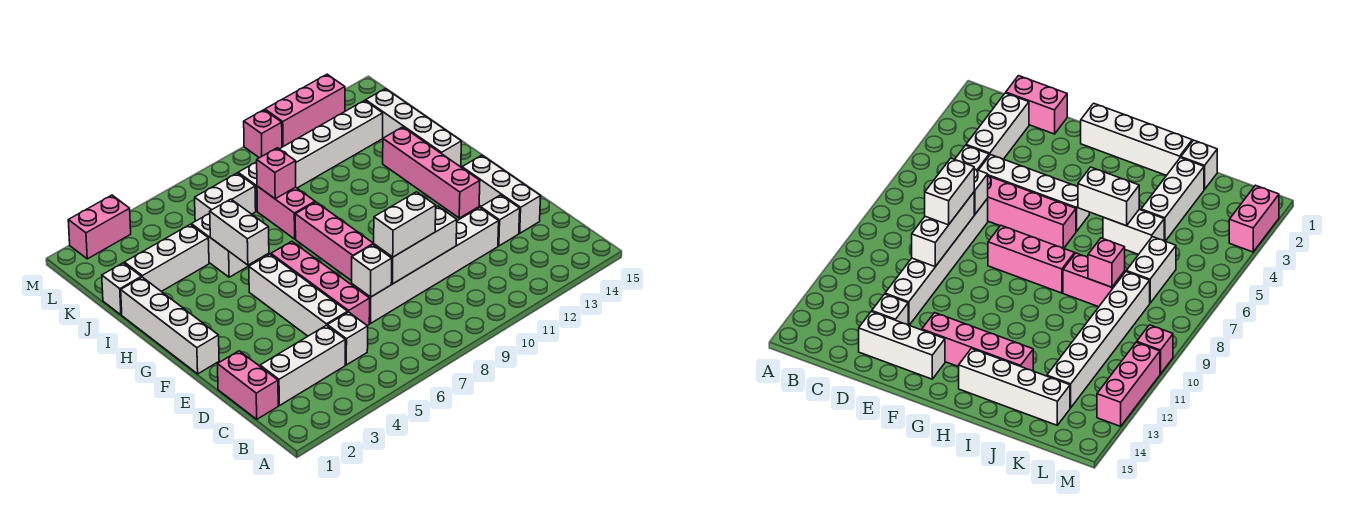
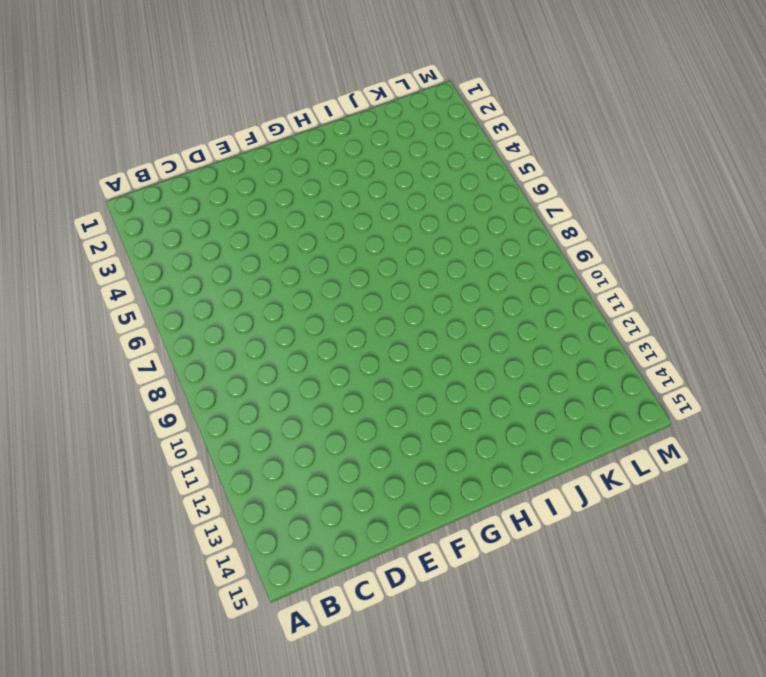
none -> pink 1x2 brick [218,351,278,419]
none -> white 1x3 brick [260,325,345,406]
none -> white 1x1 brick [327,312,368,365]

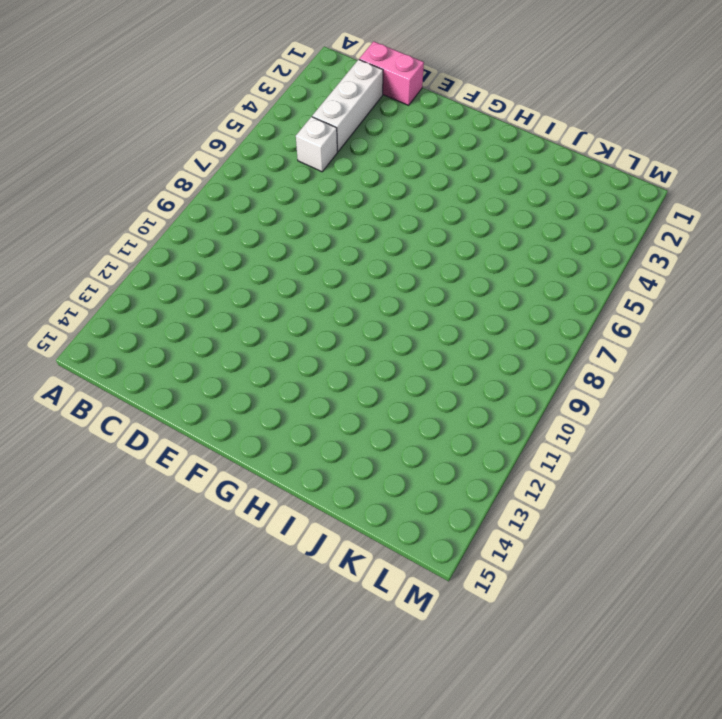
none -> white 1x4 brick [249,254,348,336]
none -> pink 1x4 brick [271,241,370,326]
none -> white 1x6 brick [352,207,499,323]

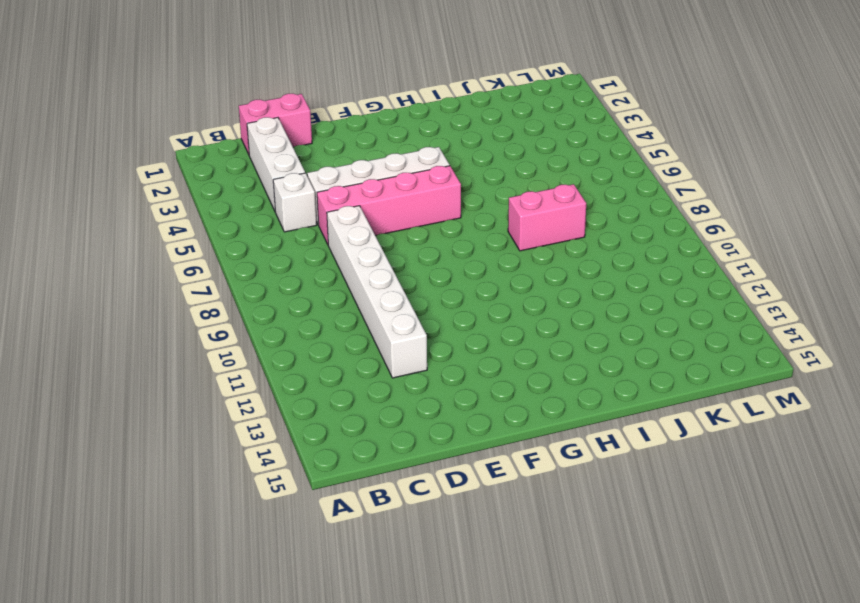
none -> white 1x1 brick [481,195,520,246]
none -> white 1x3 brick [462,155,541,233]
none -> white 1x4 brick [121,277,219,374]

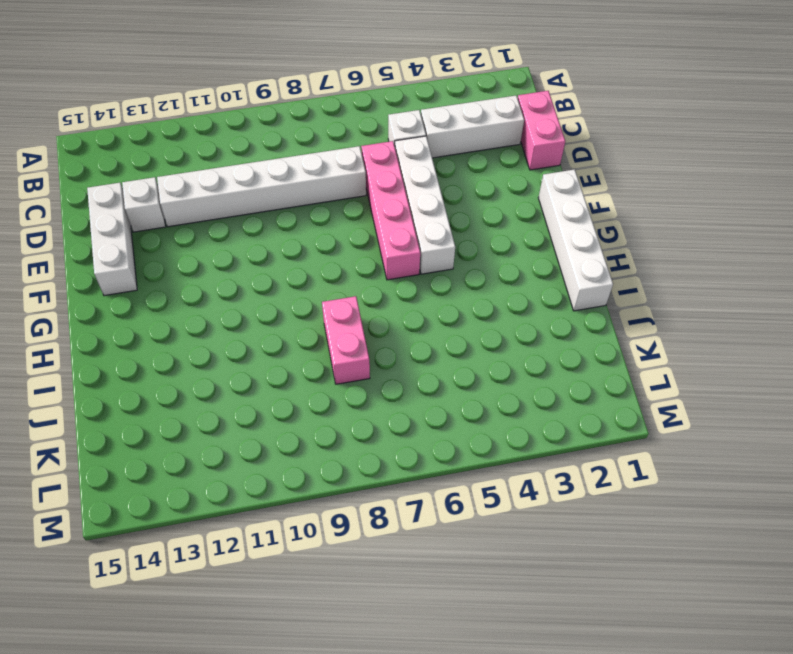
none -> pink 1x3 brick [295,202,374,281]
none -> pink 1x4 brick [383,127,480,218]
none -> white 1x4 brick [366,89,461,167]

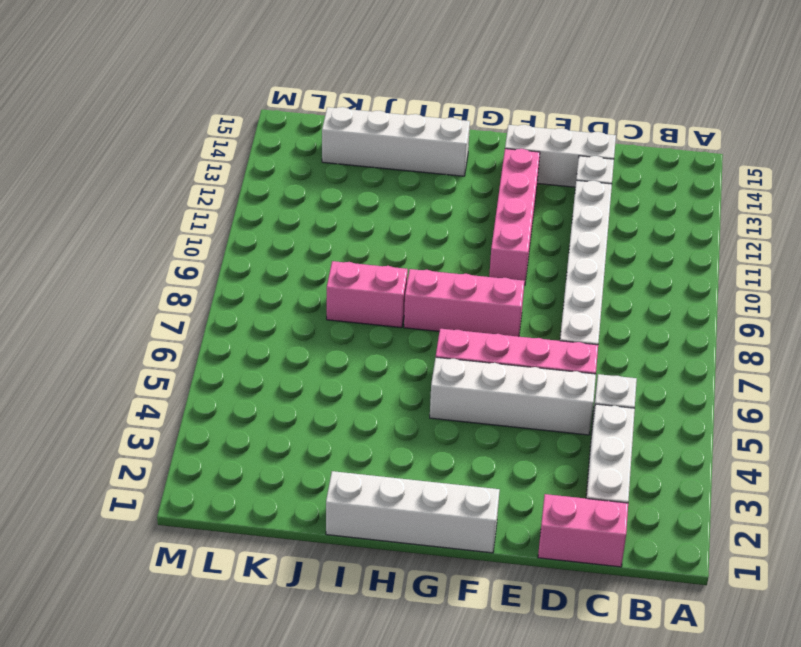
pink 1x4 brick [489,149,540,285] -> pink 1x4 brick turned to [383,127,480,218]
none -> white 1x2 brick [191,213,250,277]
none -> white 1x1 brick [102,263,141,315]
none -> white 1x3 brick [124,224,209,292]

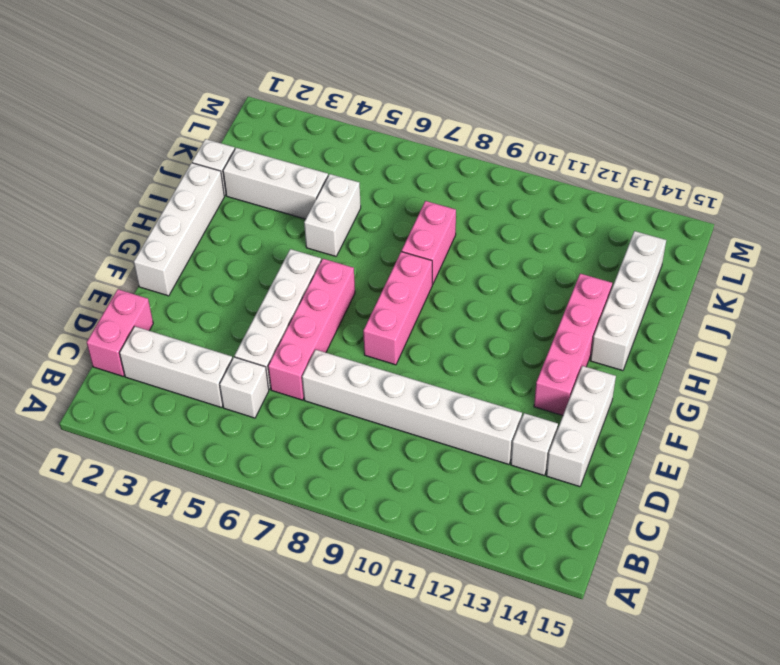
none -> white 1x2 brick [195,173,256,221]
none -> white 1x6 brick [238,100,383,211]
none -> pink 1x2 brick [68,195,131,259]

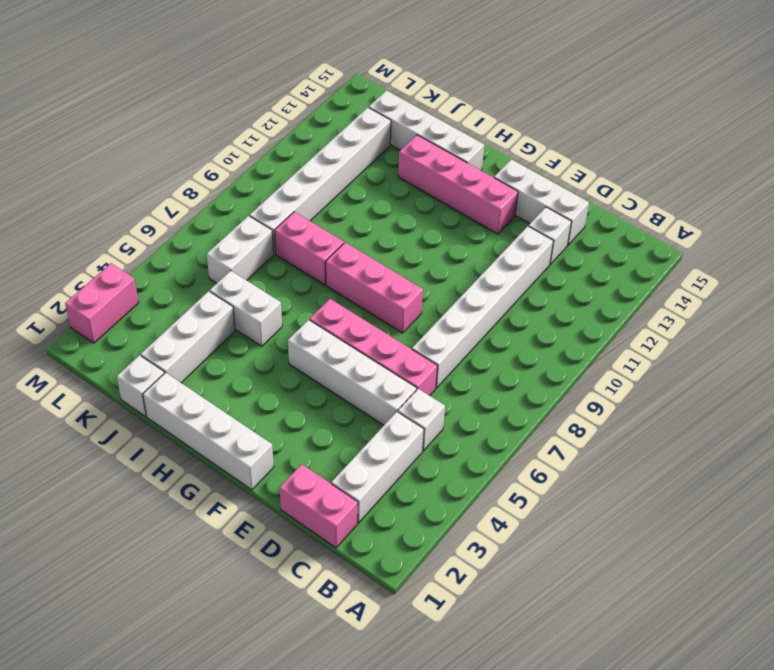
none -> pink 1x1 brick [244,110,282,158]
none -> pink 1x3 brick [265,74,345,147]
none -> white 1x1 brick [352,245,392,297]

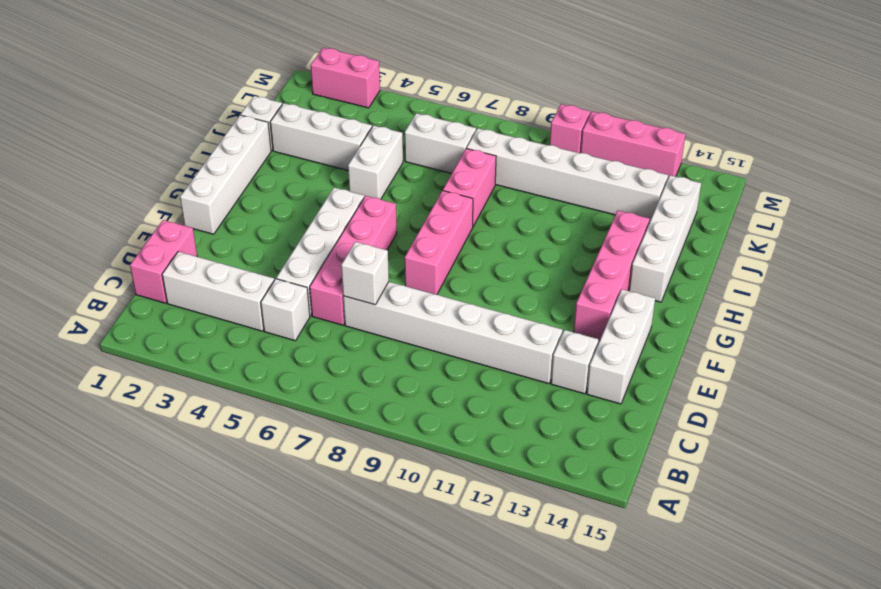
none -> white 1x3 brick [374,206,457,284]
none -> white 1x2 brick [210,199,269,265]
none -> pink 1x1 brick [257,148,296,199]

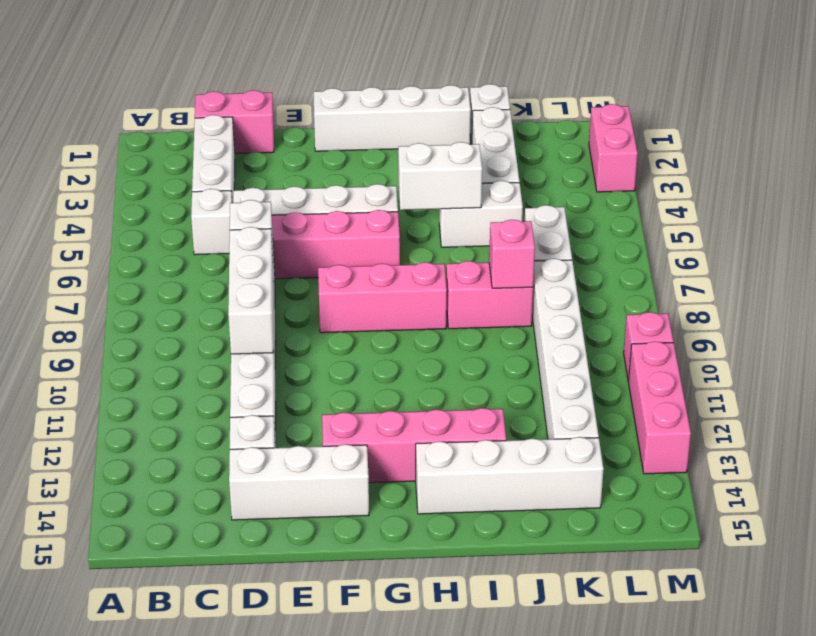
none -> white 1x2 brick [374,192,436,257]

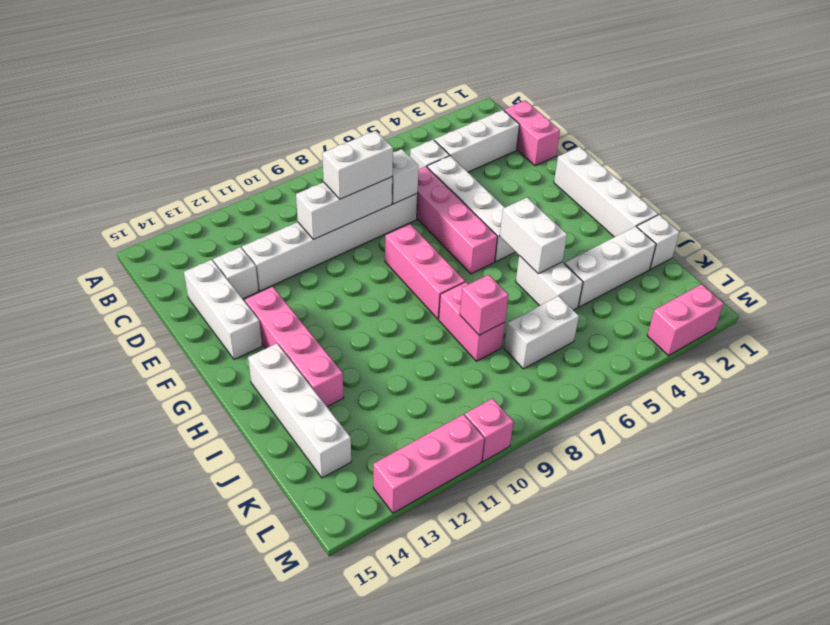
none -> white 1x6 brick [238,100,383,211]

